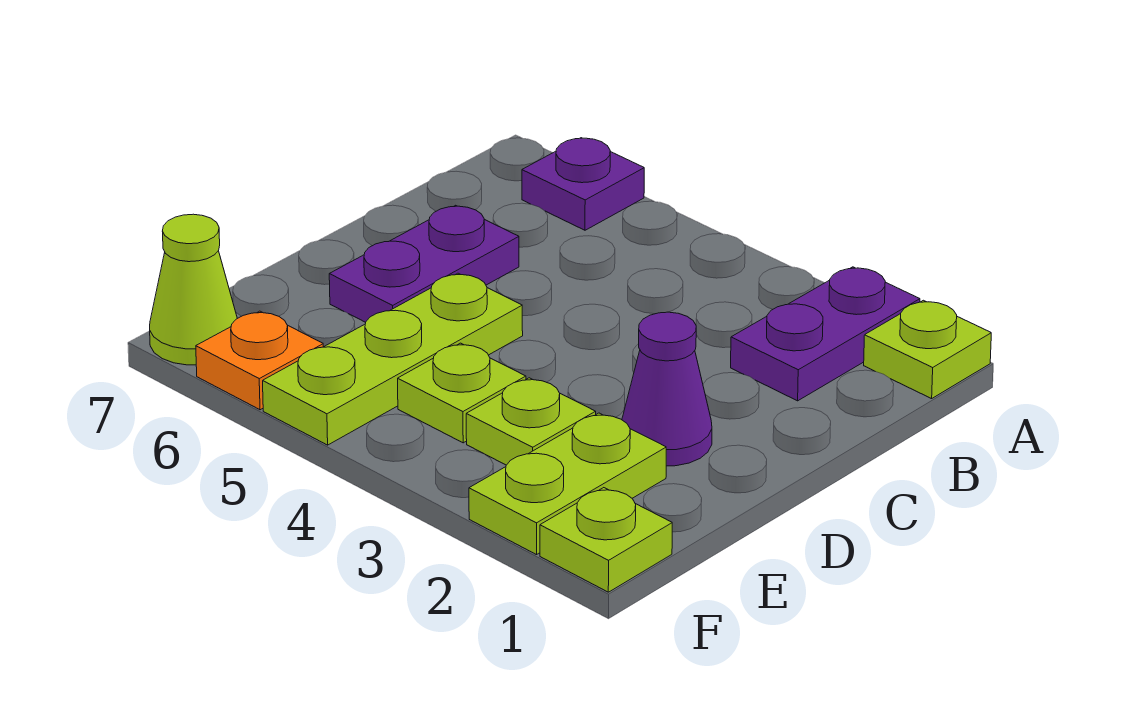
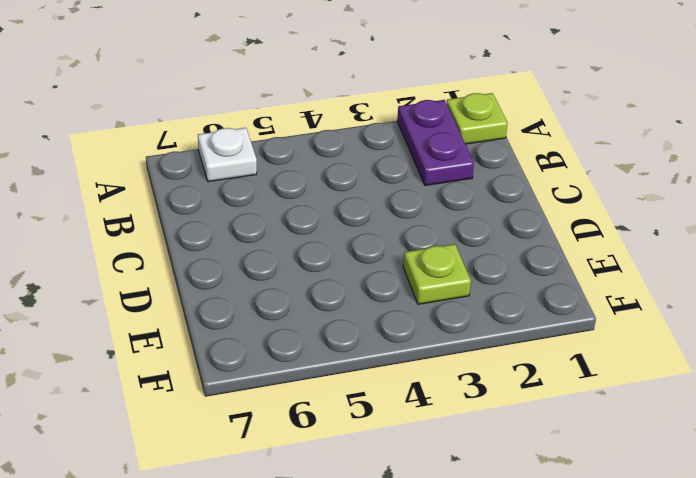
white 1x1 plate [198,128,257,182] -> purple 1x1 plate [522,138,644,230]
none -> purple 1x2 plate [329,205,519,322]
none -> purple 1x1 cone [622,312,712,466]
none -> lime 1x3 plate [263,273,523,445]

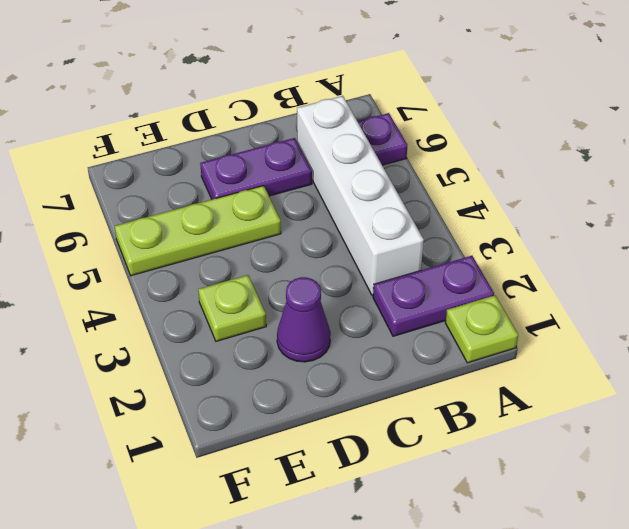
white 1x4 brick [297,96,424,296] -> none
none -> lime 1x2 plate [469,413,666,555]
none -> lime 1x1 plate [398,343,526,443]
none -> lime 1x1 plate [540,488,672,592]

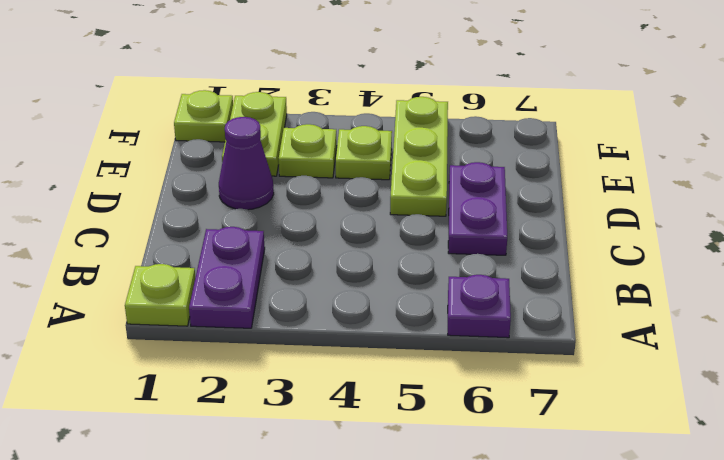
none -> orange 1x1 plate [196,311,323,410]
none -> lime 1x1 cone [150,214,237,365]

